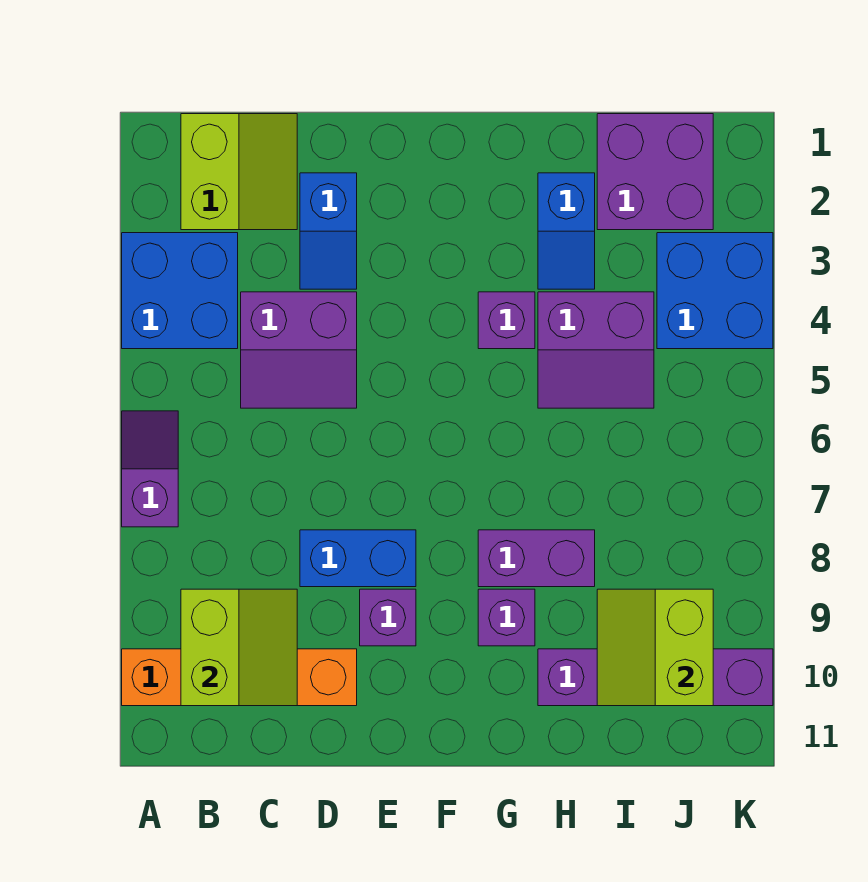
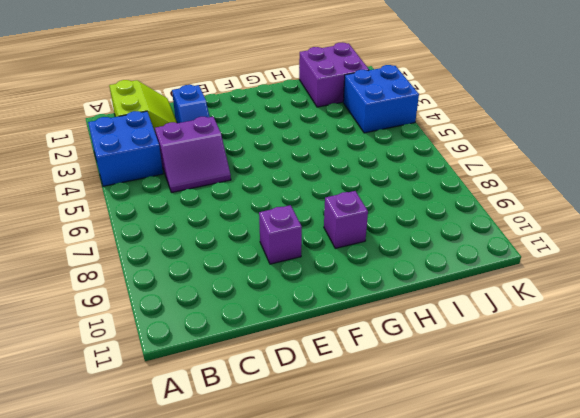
none -> purple 1x2 slope [122,411,178,527]
none -> orange 1x4 brick [122,649,357,706]
none -> blue 1x2 brick [300,530,416,587]

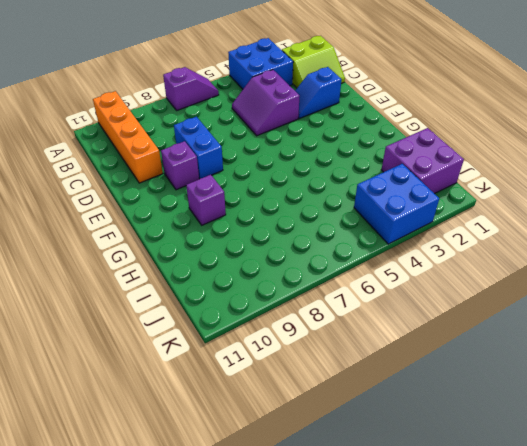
none -> purple 1x1 brick [478,292,535,349]
none -> purple 1x2 brick [478,530,595,587]
none -> blue 1x2 slope [538,173,595,289]

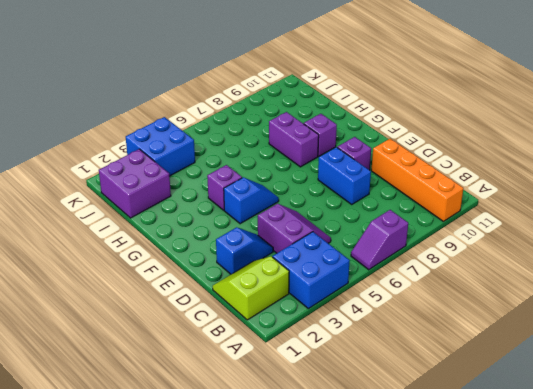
blue 1x2 slope [224,177,279,224] -> blue 1x2 slope moved to [538,173,595,289]
none -> purple 2x2 slope [538,292,654,408]
none -> purple 1x4 brick [538,649,773,706]
none -> lime 2x2 slope [181,589,297,706]

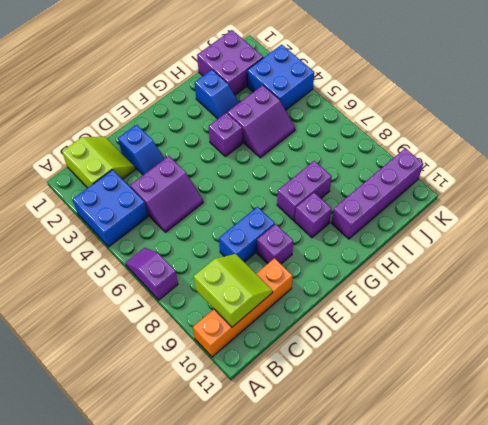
none -> lime 2x2 slope [597,589,713,706]

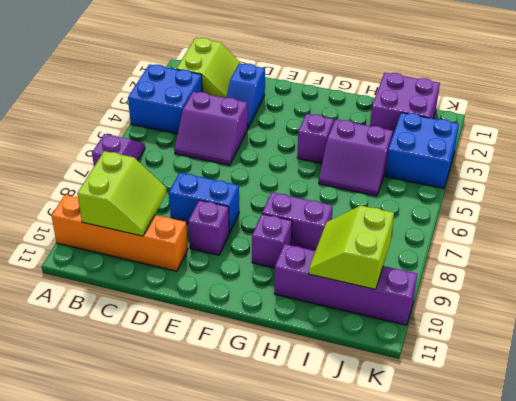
none -> blue 1x2 slope [538,173,595,289]

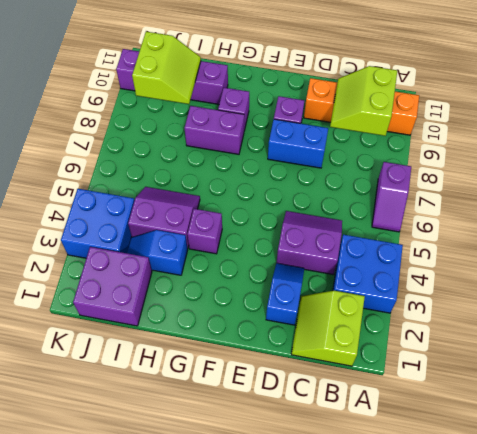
blue 1x2 slope [127,230,188,275] -> blue 1x2 slope turned to [538,173,595,289]

